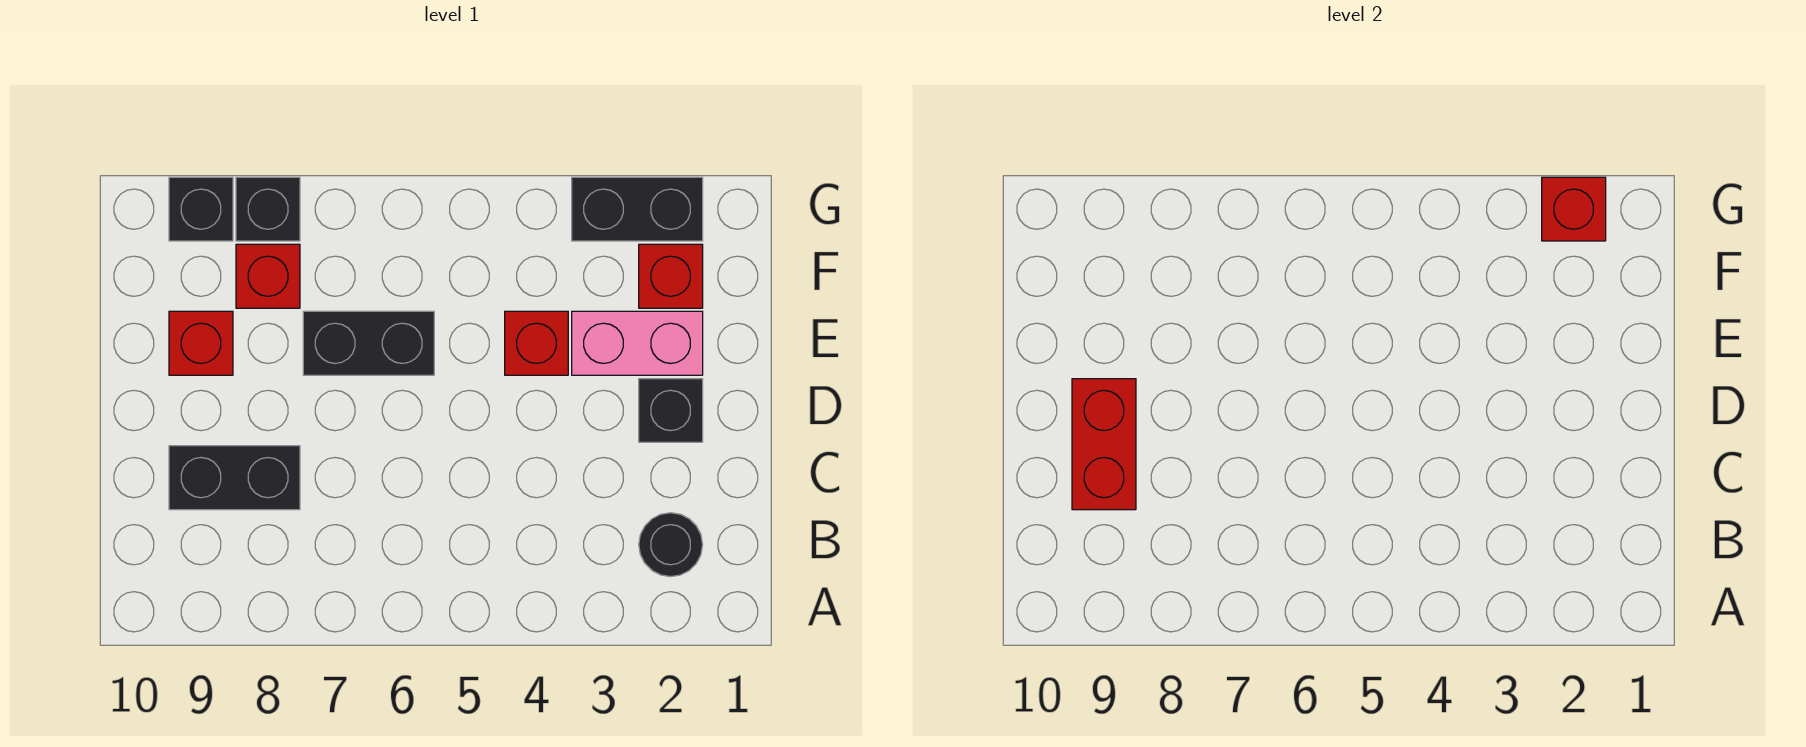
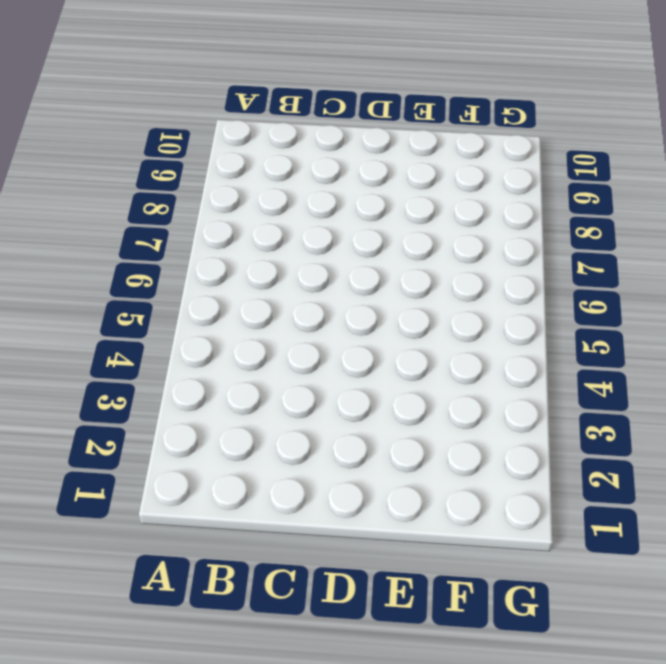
none -> black 1x1 round brick [639,513,703,577]
none -> black 1x2 brick [169,446,300,510]
none -> black 1x1 brick [639,379,703,442]

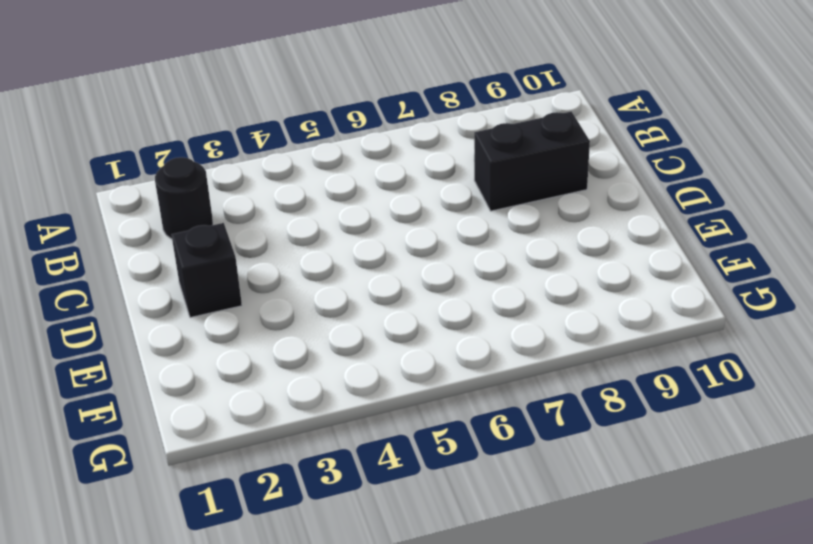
none -> pink 1x2 brick [572,311,703,375]
none -> red 1x1 brick [505,311,568,375]
none -> black 1x2 brick [303,311,434,375]

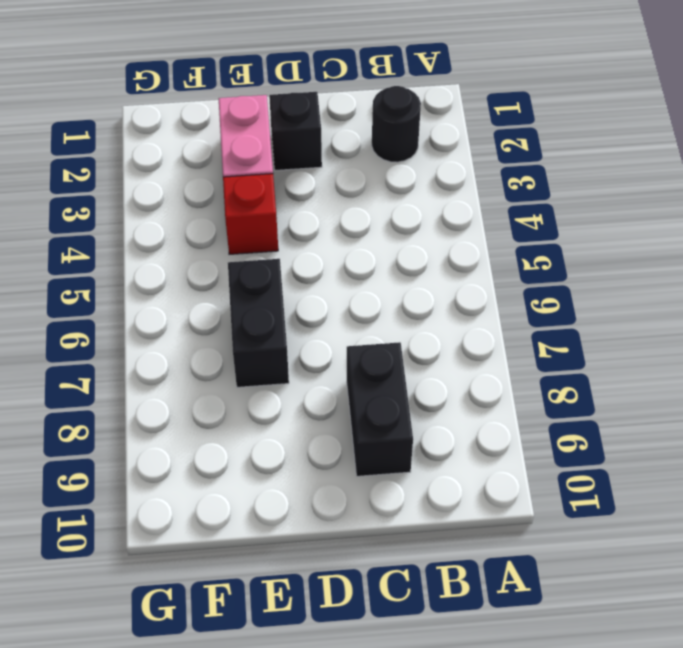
none -> red 1x1 brick [169,311,233,375]
none -> red 1x1 brick [639,244,703,308]
none -> red 1x1 brick [236,244,300,308]

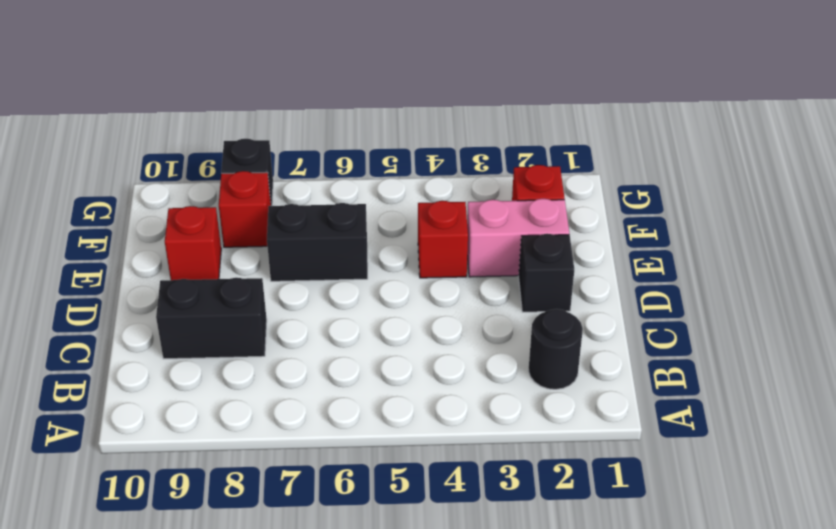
none -> black 1x2 brick [572,177,703,241]
none -> black 1x1 brick [169,177,233,241]
none -> red 1x2 brick [1072,379,1136,510]

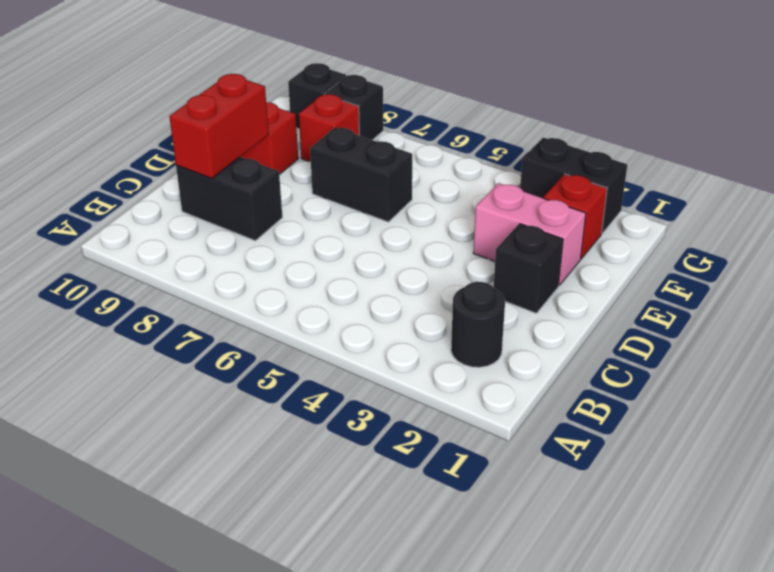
none -> red 1x1 brick [505,311,568,375]
none -> red 1x1 brick [1542,177,1606,241]

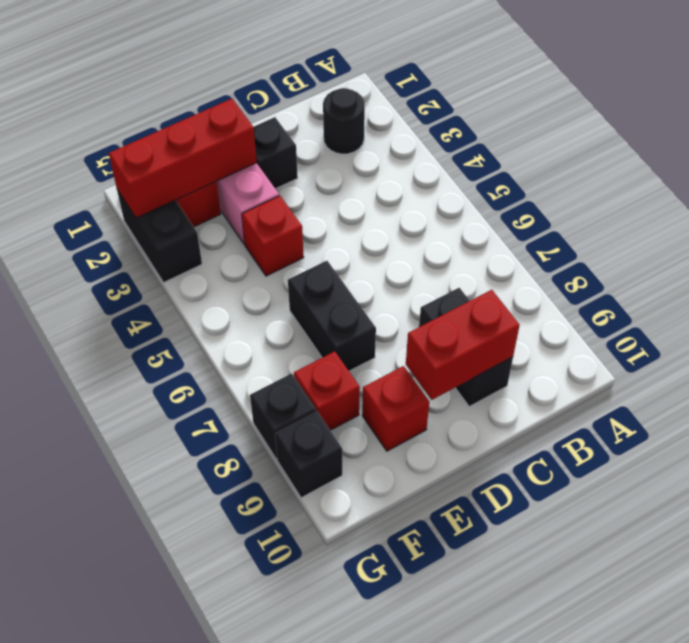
red 1x3 brick [109,99,257,218] -> red 1x1 brick [1542,177,1606,241]

